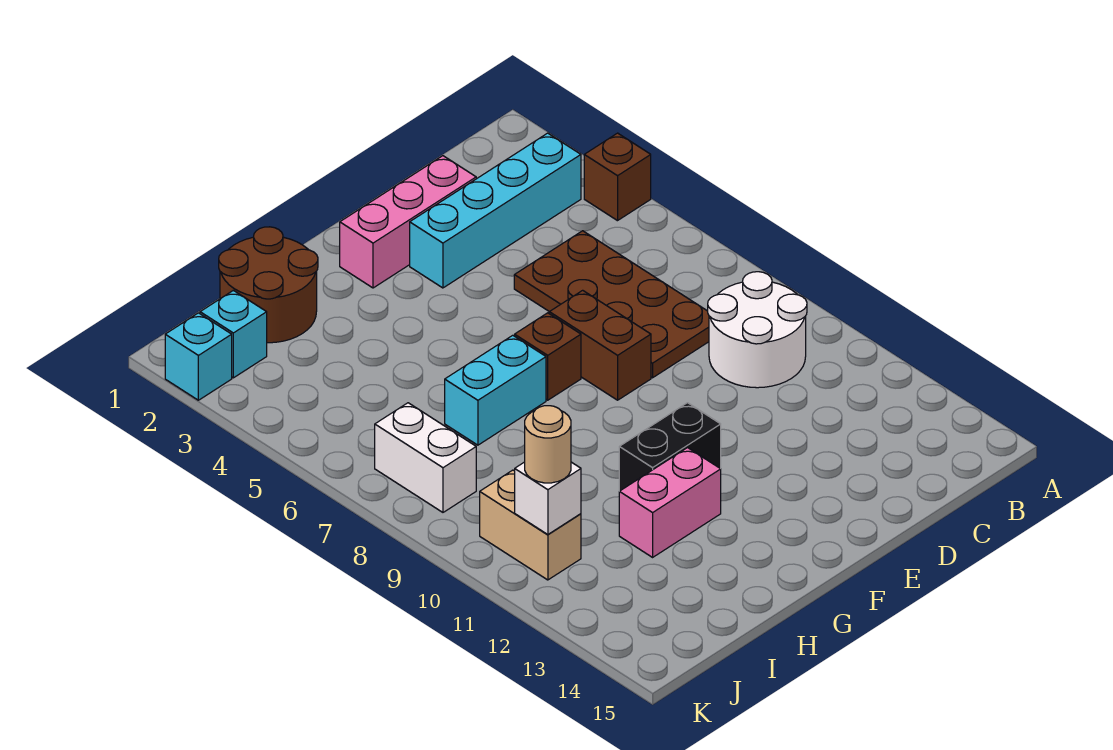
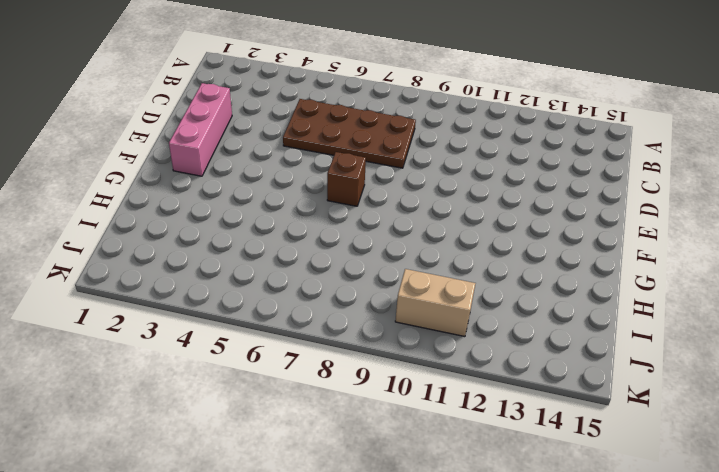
none -> brown 1x1 brick [584,133,651,221]
none -> cyan 1x4 brick [410,133,581,288]
none -> white 2x2 round brick [708,272,807,388]

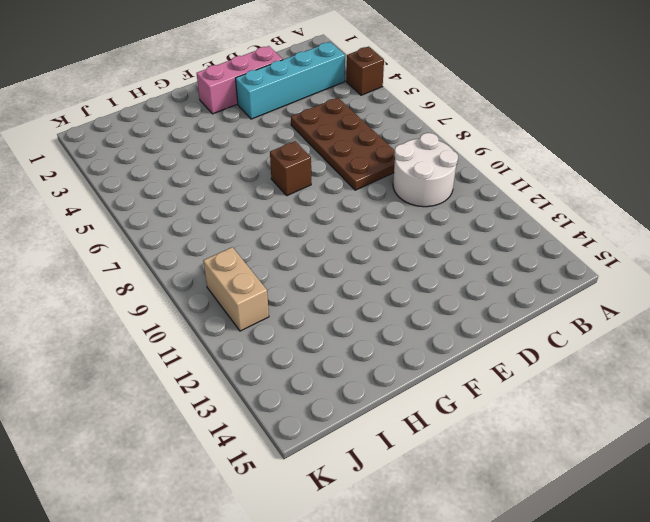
none -> brown 1x2 brick [549,290,651,400]
none -> black 1x2 brick [619,403,721,491]
none -> cyan 1x2 brick [445,335,546,445]

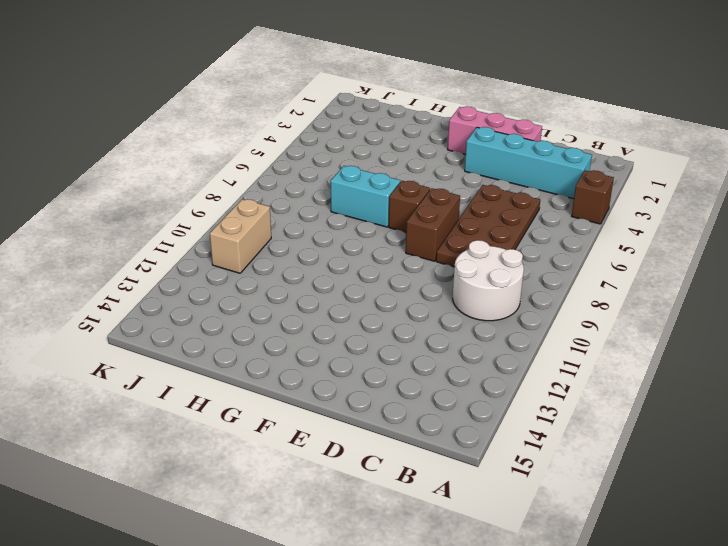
none -> black 1x2 brick [619,403,721,491]
none -> pink 1x2 brick [619,448,721,557]
none -> brown 2x2 round brick [219,227,318,343]

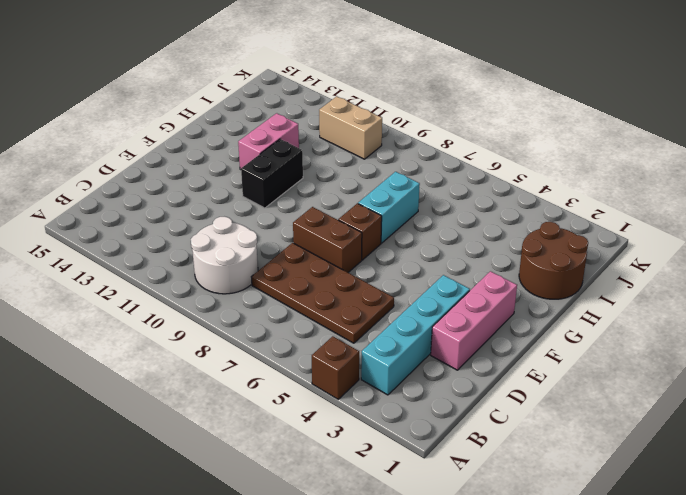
none -> cyan 1x1 brick [200,290,267,378]
none -> white 1x2 brick [375,403,476,512]
none -> cyan 1x1 brick [165,313,232,400]

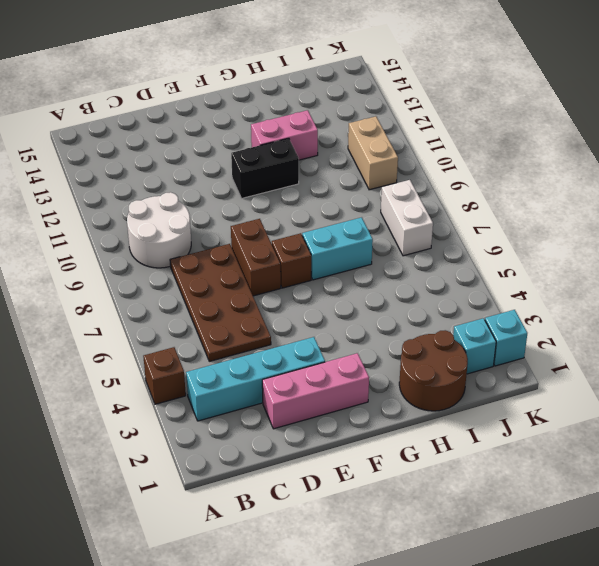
none -> white 1x1 brick [515,462,581,535]
none -> tan 1x1 round brick [525,406,571,483]

